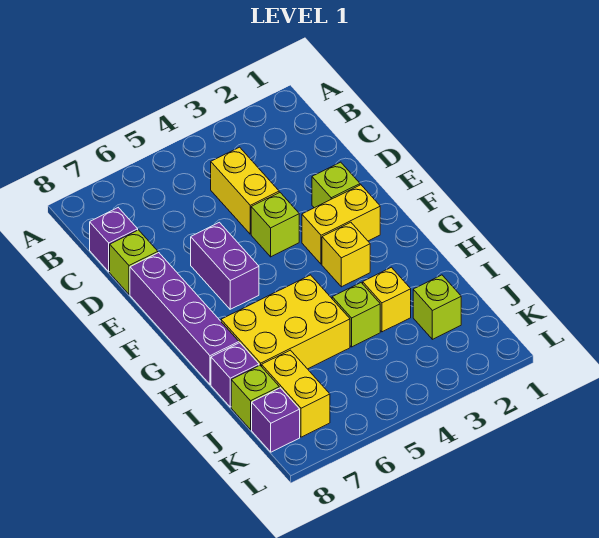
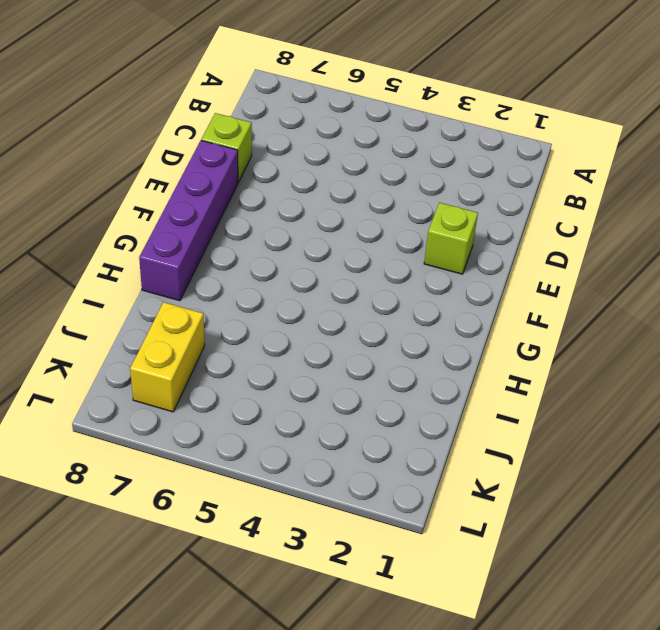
none -> yellow 1x2 brick [211,147,279,234]
none -> purple 1x1 brick [90,208,138,272]
none -> lime 1x1 brick [251,192,299,257]

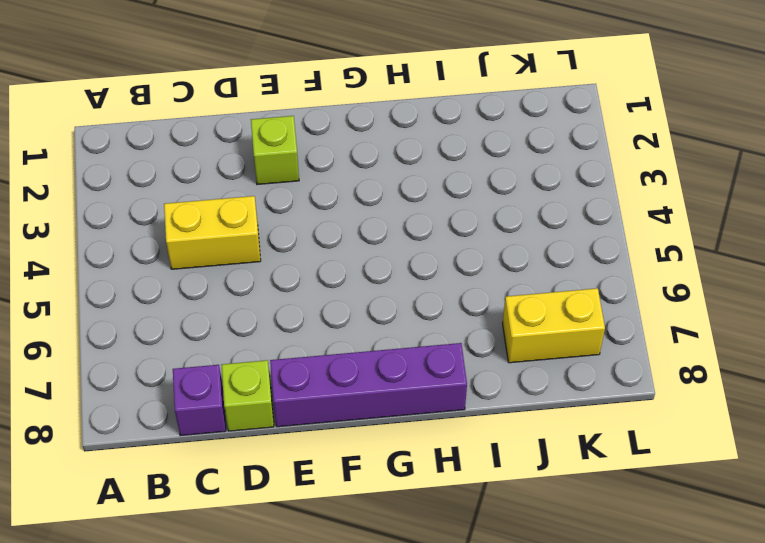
none -> lime 1x1 brick [251,192,299,257]
none -> purple 1x2 brick [191,222,259,309]
none -> yellow 1x2 brick [302,185,380,264]

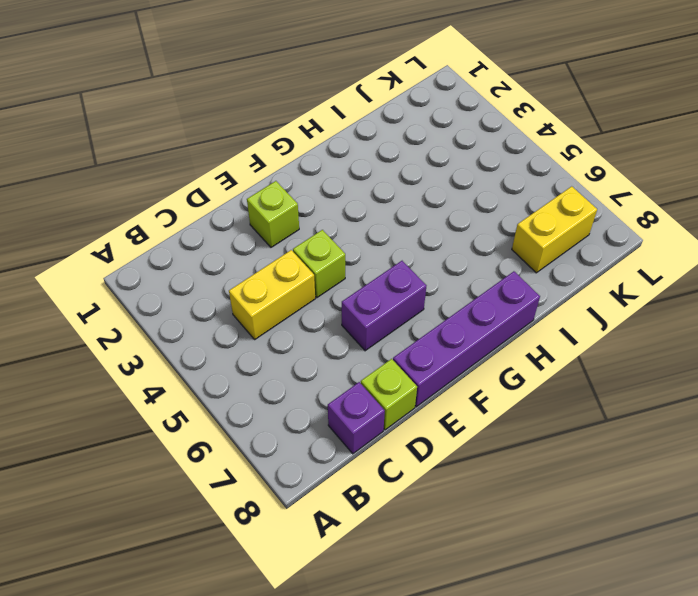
none -> yellow 1x2 brick [302,185,380,264]
none -> yellow 1x1 brick [322,222,370,287]
none -> yellow 2x3 brick [221,275,350,369]

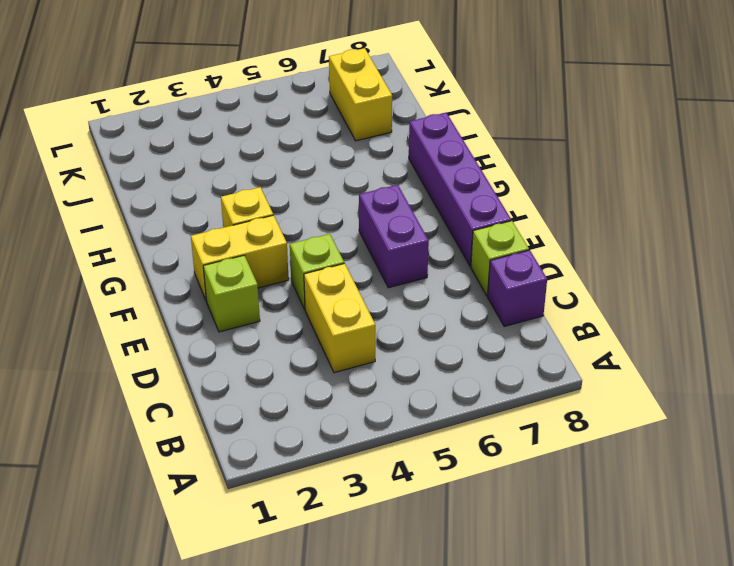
none -> yellow 2x3 brick [221,275,350,369]
none -> yellow 1x1 brick [363,267,411,332]
none -> lime 1x1 brick [332,283,380,347]

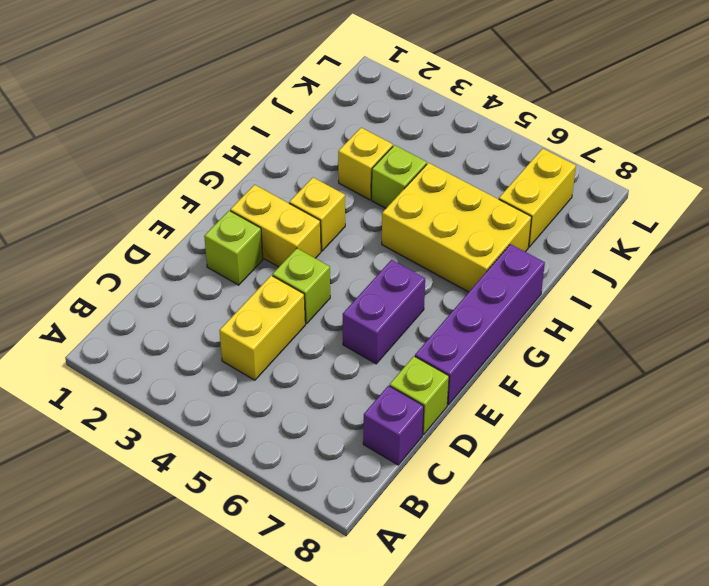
none -> purple 1x1 brick [211,343,259,407]
none -> lime 1x1 brick [413,275,461,339]
none -> lime 1x1 brick [231,365,279,430]

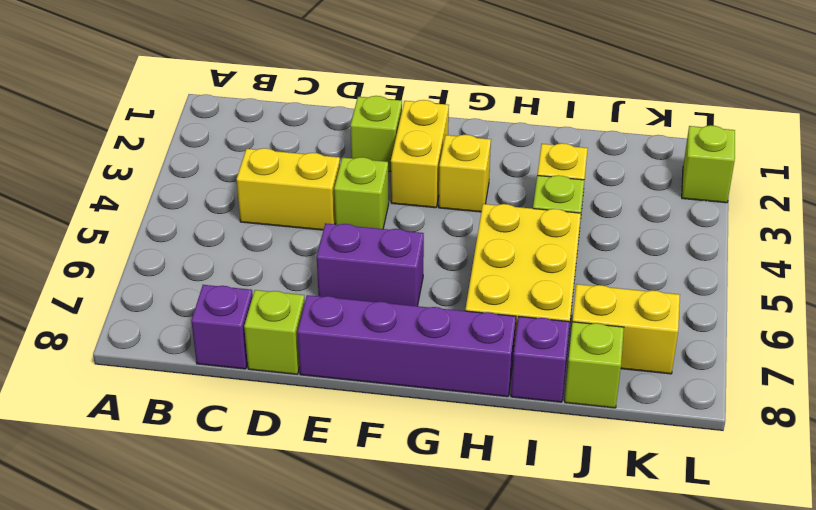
lime 1x1 brick [682,125,735,203] -> lime 1x1 brick moved to [413,275,461,339]
none -> purple 1x1 brick [252,388,300,452]

